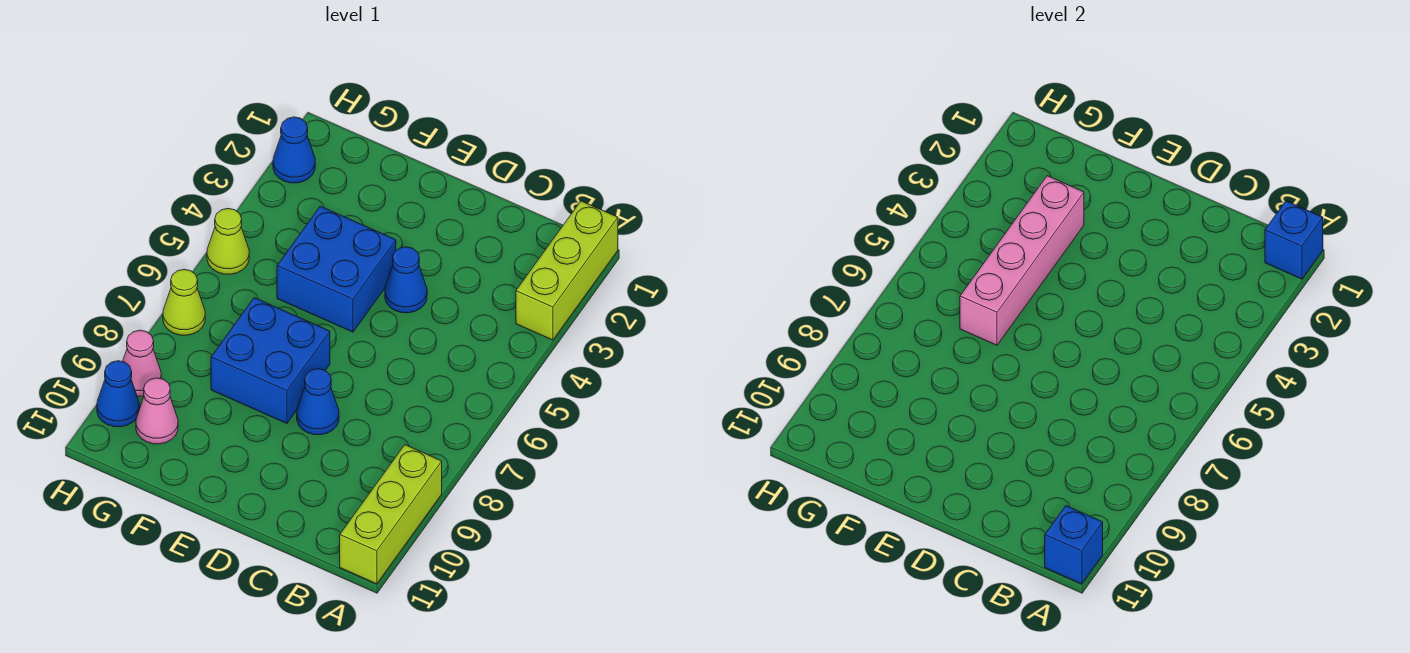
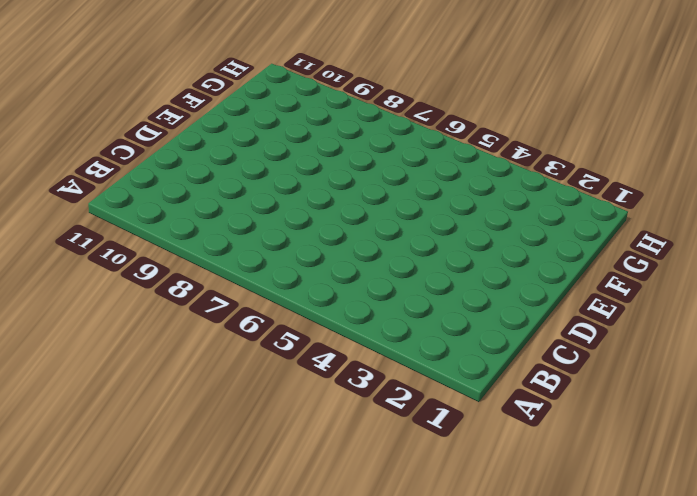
none -> lime 1x3 brick [516,201,618,340]
none -> lime 1x3 brick [340,445,442,584]
none -> blue 1x1 cone [385,247,427,313]

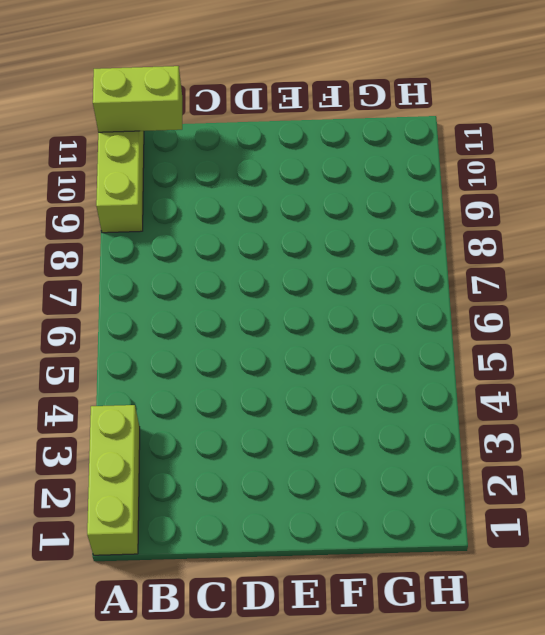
lime 1x2 brick [93,66,182,132] -> blue 1x1 brick [1045,506,1103,584]
none -> blue 1x1 cone [385,247,427,313]
none -> blue 1x1 cone [297,369,339,435]
none -> blue 2x2 brick [277,206,396,332]

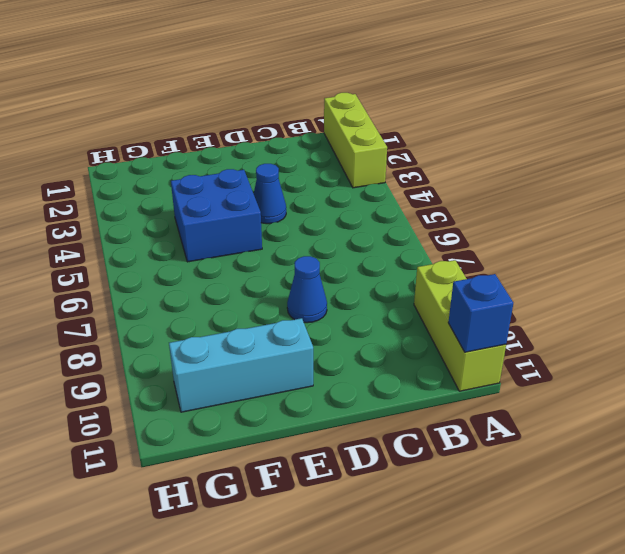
cyan 1x3 brick [169,318,313,412] -> pink 1x1 cone [136,378,178,444]
none -> blue 2x2 brick [211,298,330,423]
none -> blue 1x1 cone [273,117,315,183]
none -> lime 1x1 cone [207,209,249,274]

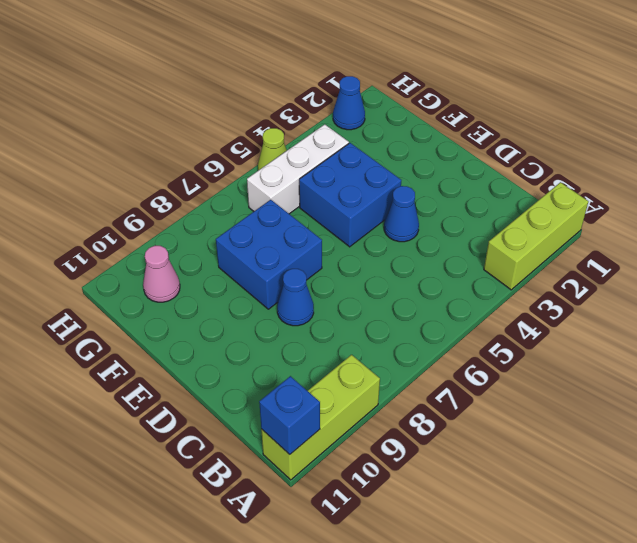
white 1x3 brick [247,124,349,214] -> none
none -> lime 1x1 cone [163,269,205,335]
none -> pink 1x1 cone [123,330,161,396]
none -> blue 1x1 cone [97,361,139,427]

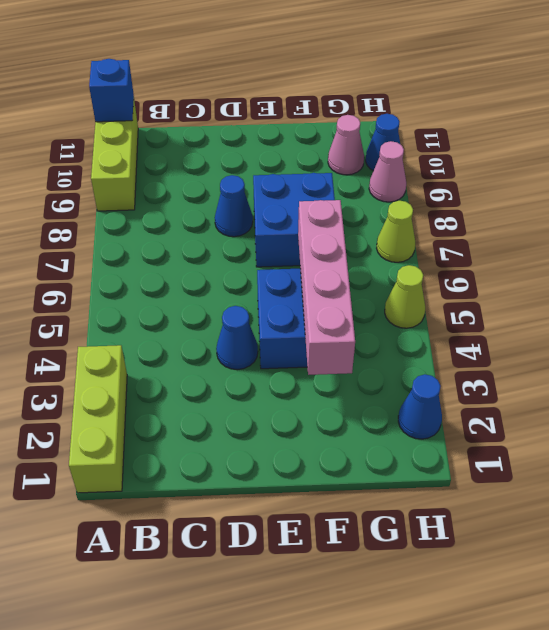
none -> blue 1x1 brick [1265,201,1323,279]

